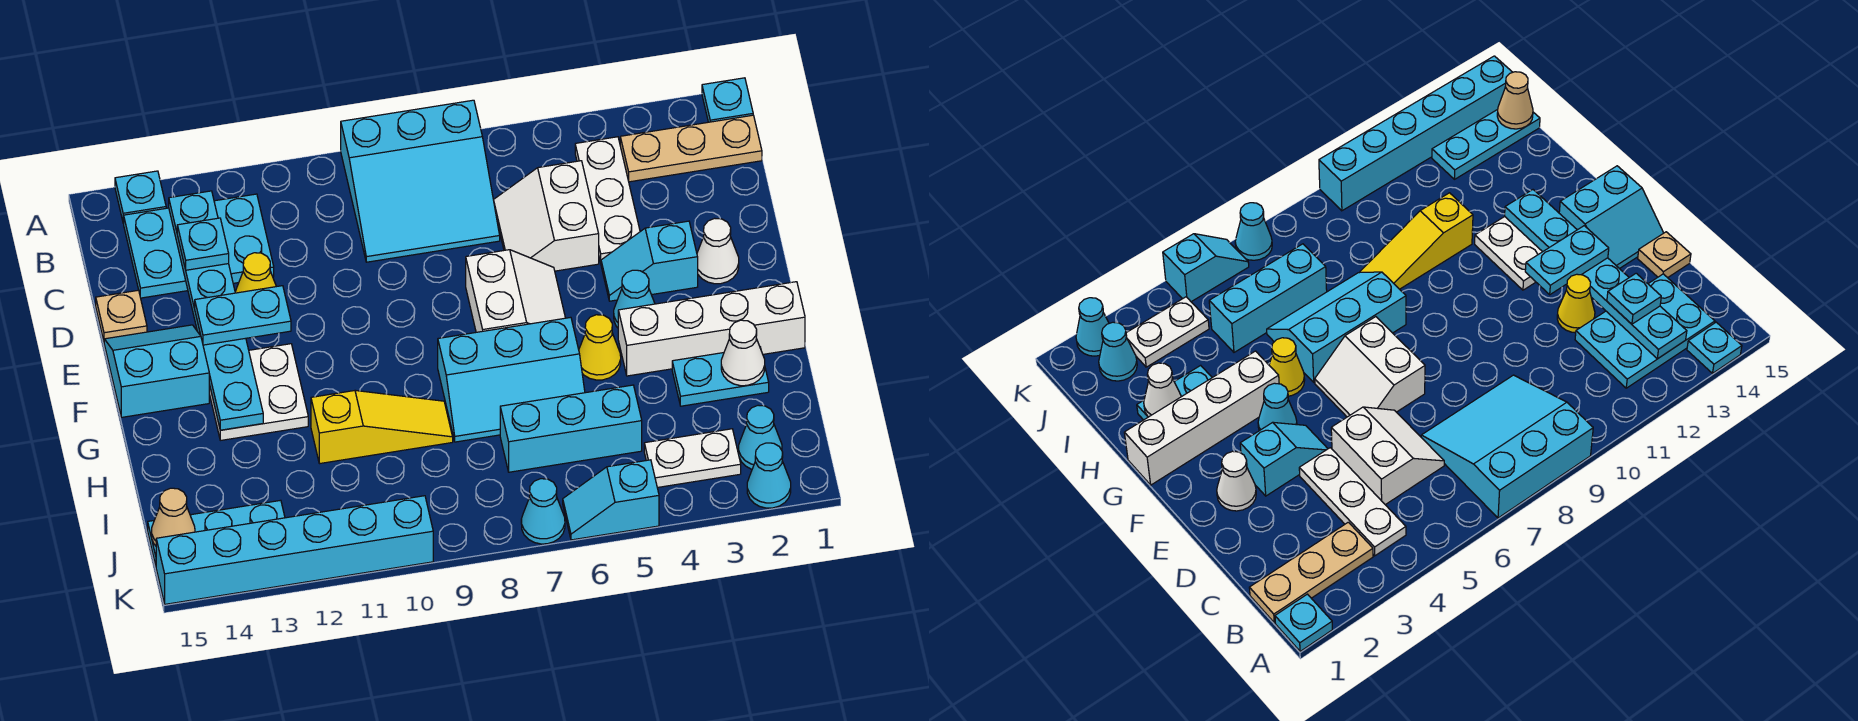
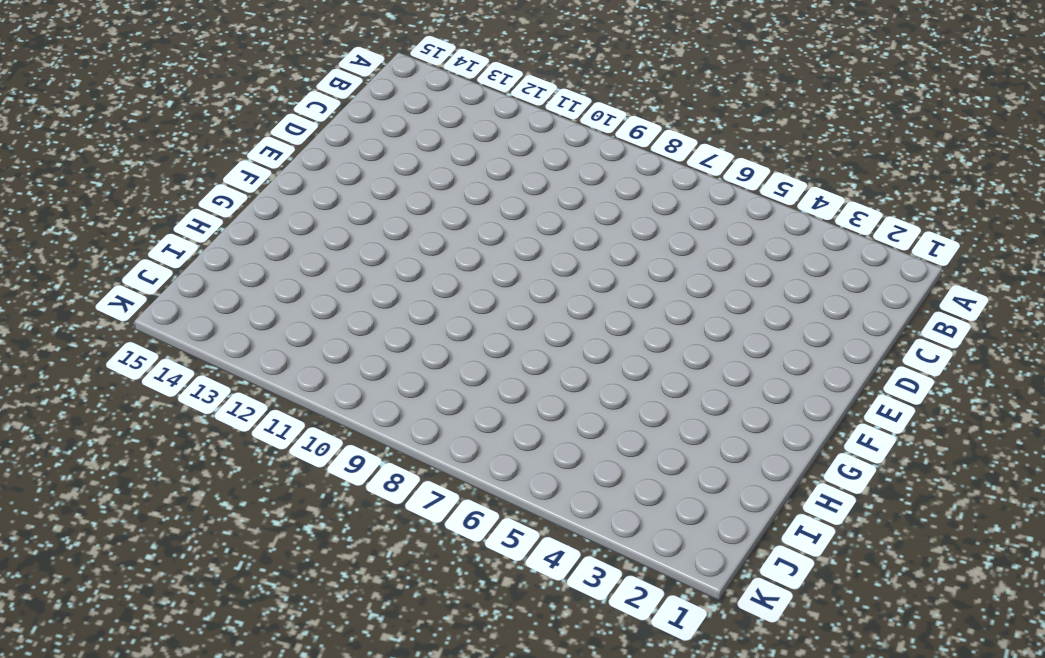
none -> cyan 1x1 plate [702,78,753,122]
none -> cyan 3x3 slope [341,100,500,262]
none -> cyan 1x1 plate [115,171,166,223]
none -> tan 1x3 plate [620,115,762,182]

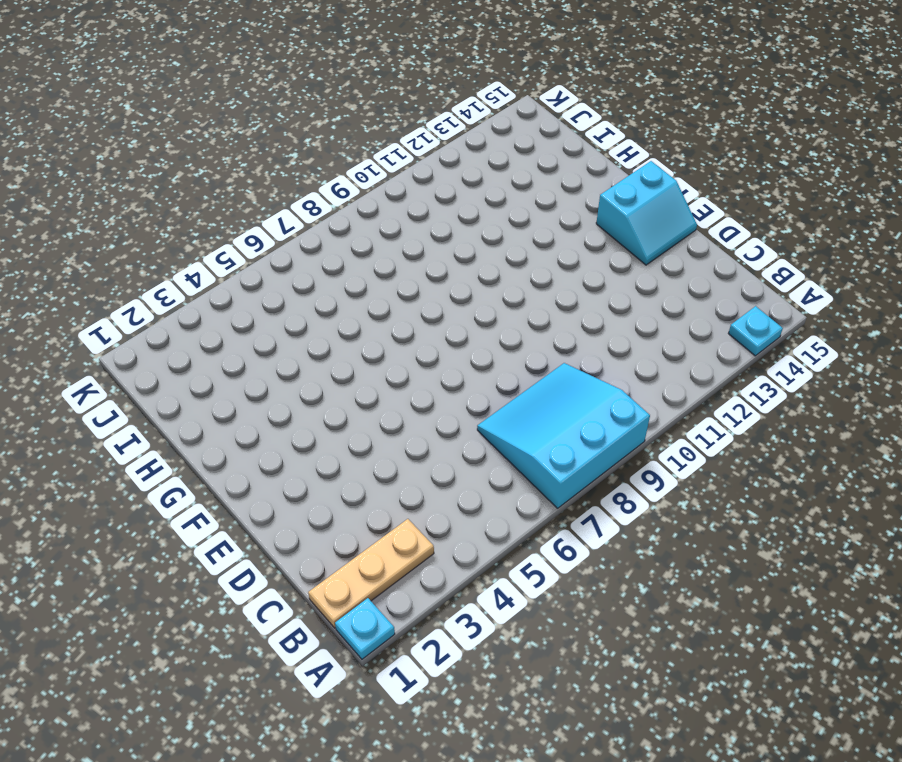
none -> white 1x3 plate [575,137,640,263]
none -> cyan 2x3 plate [124,194,274,298]
none -> white 2x2 slope [494,161,599,271]
none -> yellow 1x1 cone [235,253,276,293]

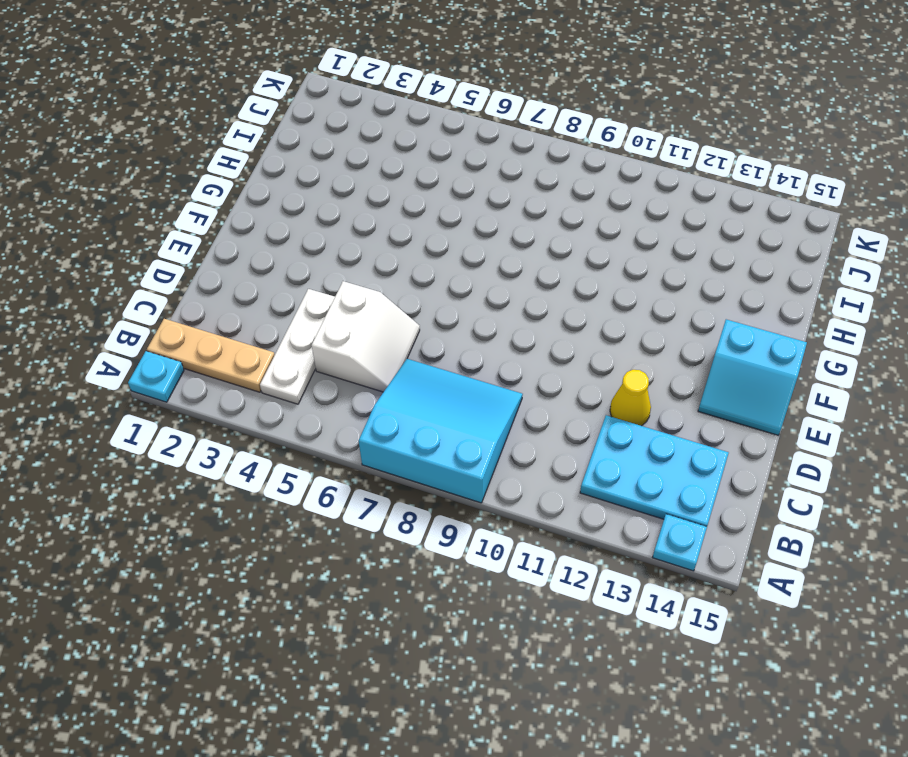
none -> tan 1x1 plate [96,290,147,341]
none -> white 1x1 cone [697,218,739,284]
none -> cyan 1x2 slope [601,221,698,301]
none -> white 2x2 slope [466,250,565,332]

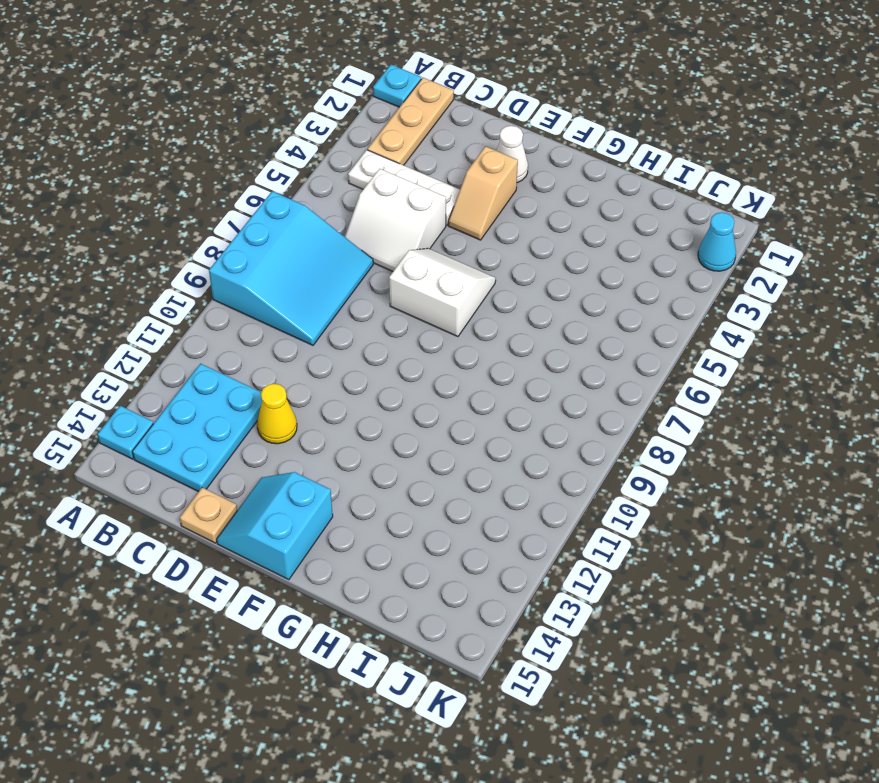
tan 1x2 slope [448,146,518,240] -> cyan 1x2 slope [601,221,698,301]
none -> cyan 1x1 cone [614,270,655,328]
none -> white 2x2 plate [209,344,308,440]
none -> white 1x4 brick [618,282,805,376]
none -> yellow 1x1 cone [579,315,621,380]

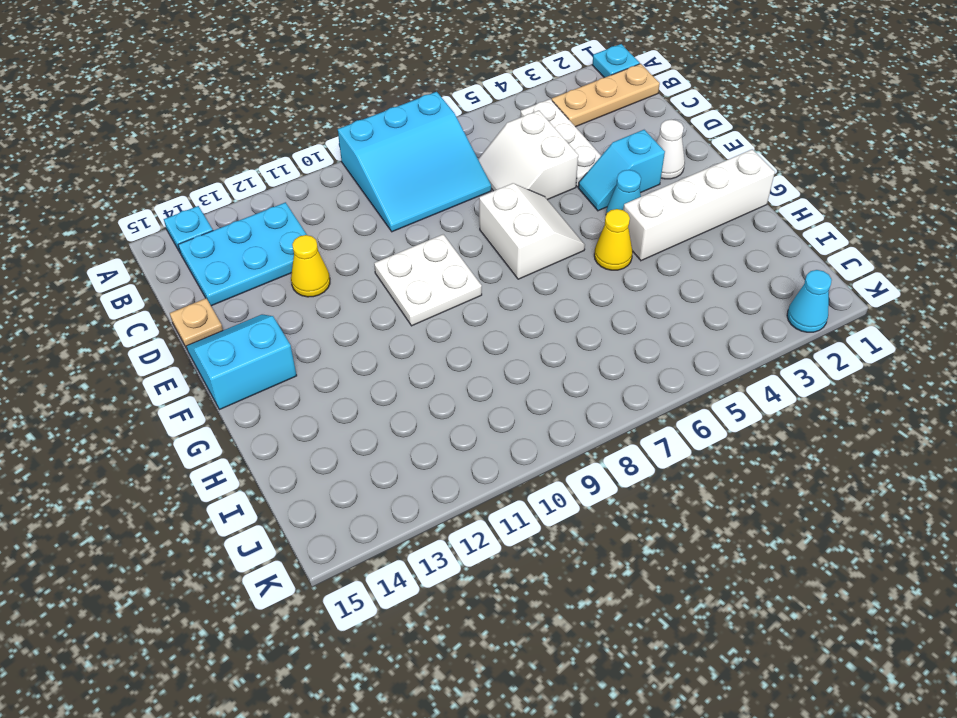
white 2x2 plate [374,234,482,326] -> white 2x2 plate moved to [209,344,308,440]
none -> cyan 2x3 slope [438,317,585,442]
none -> cyan 1x2 plate [672,347,769,406]
none -> yellow 1x3 slope [311,390,453,464]
none -> cyan 1x3 brick [500,385,642,472]

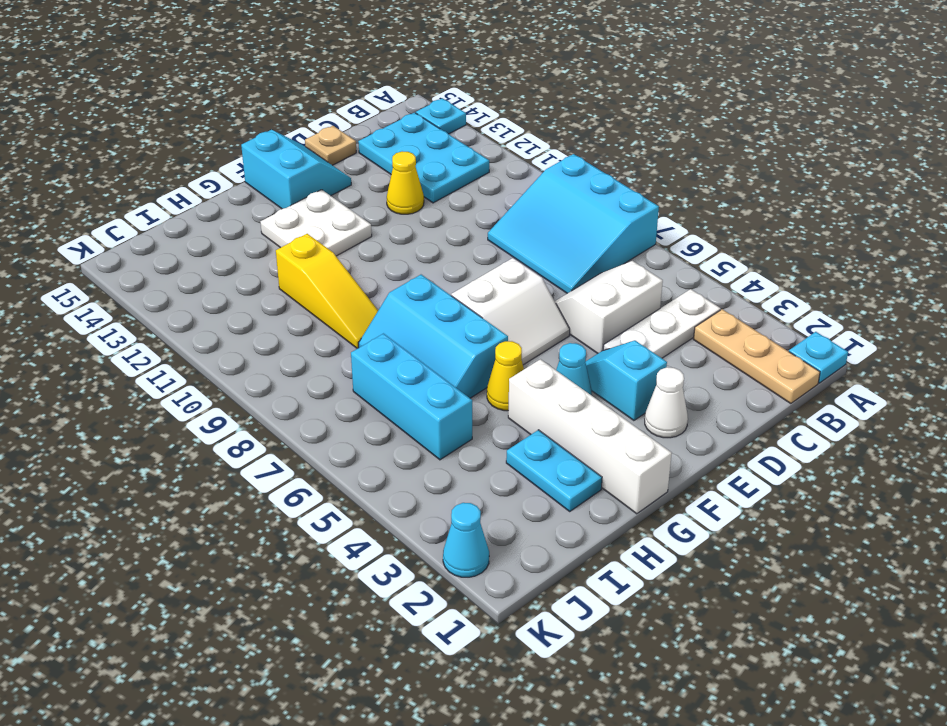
none -> cyan 1x1 cone [739,405,782,469]
none -> white 1x2 plate [644,429,741,488]
none -> cyan 1x3 plate [148,500,285,565]
none -> cyan 1x2 slope [563,460,659,540]

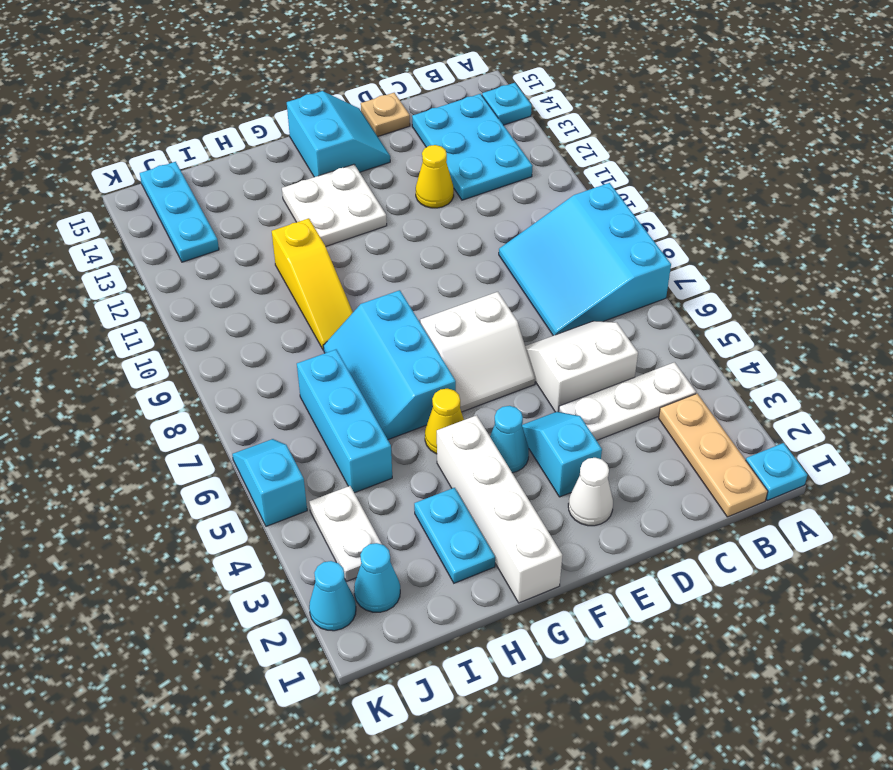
none -> cyan 1x1 cone [521,479,565,544]
none -> cyan 1x6 brick [156,496,433,604]
none -> cyan 1x6 plate [169,191,263,430]
none -> white 1x1 cone [721,320,765,386]

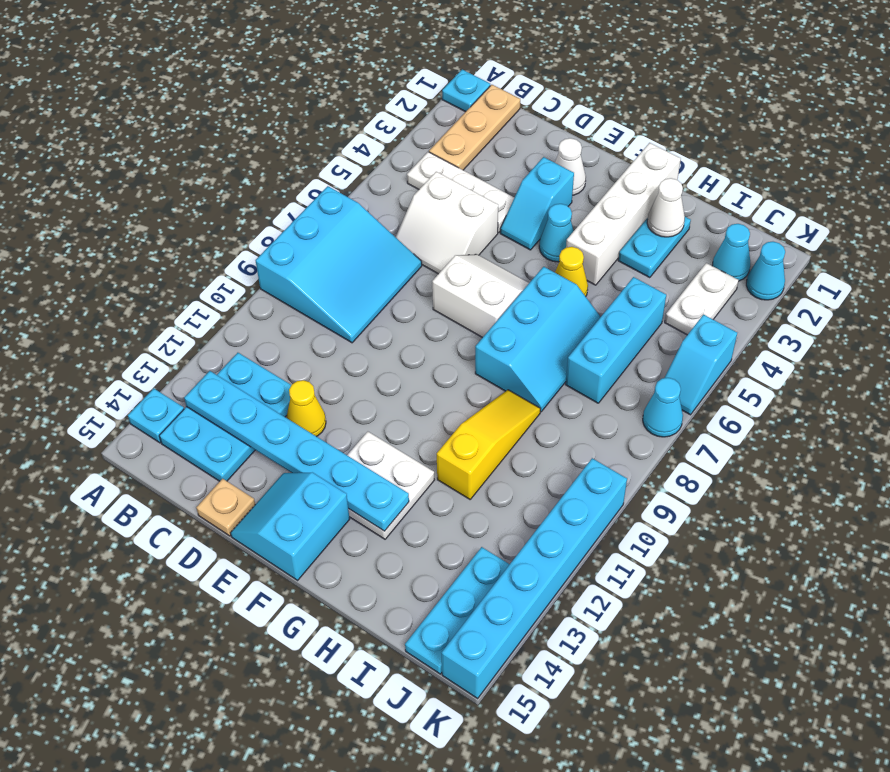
none -> tan 1x1 cone [152,488,195,546]
none -> cyan 1x1 plate [177,218,229,270]
none -> cyan 1x2 plate [195,286,291,345]

